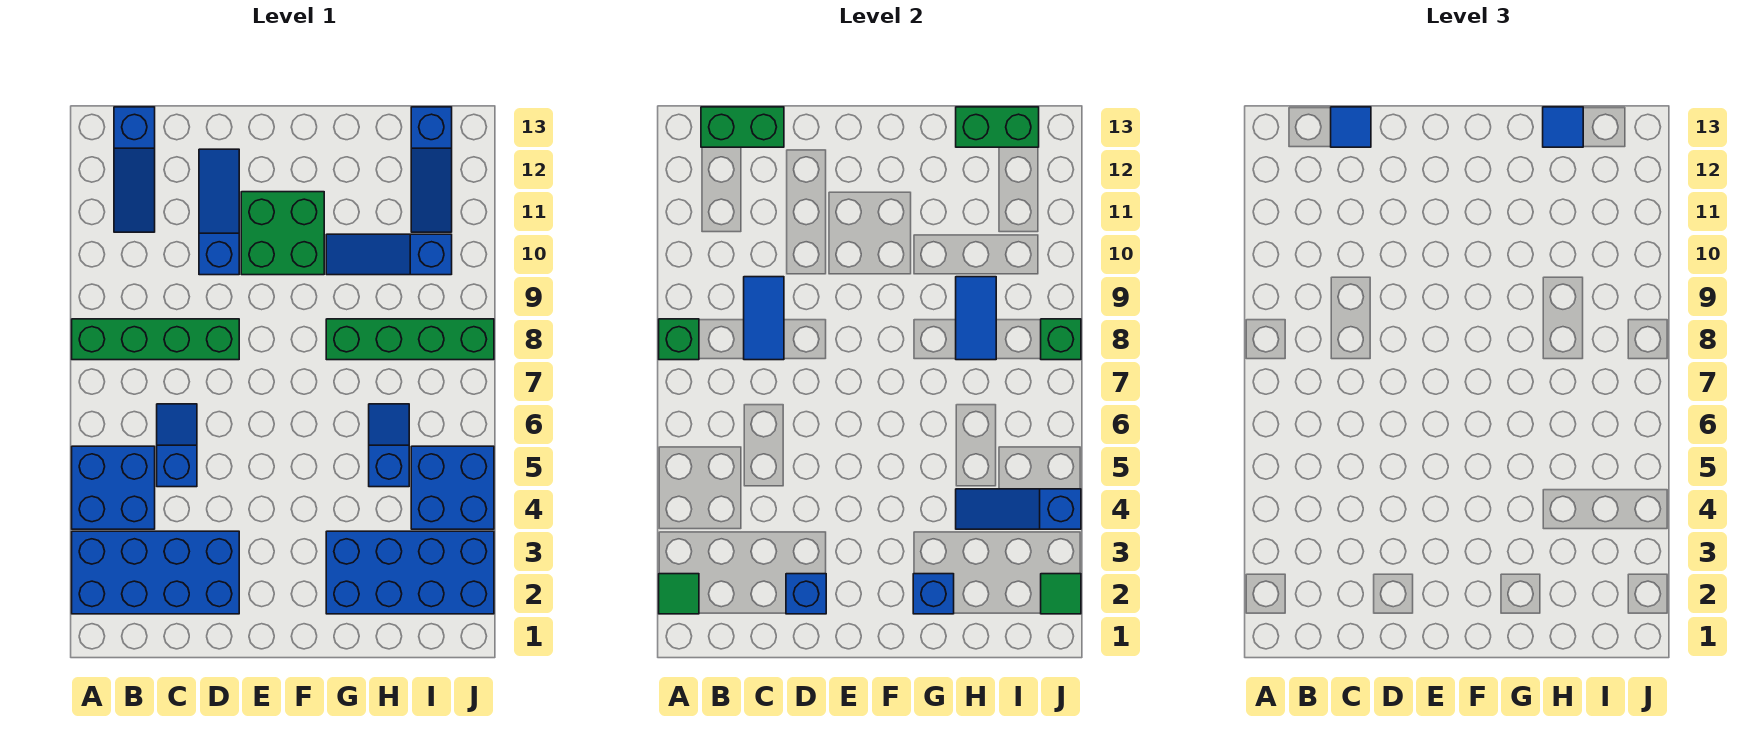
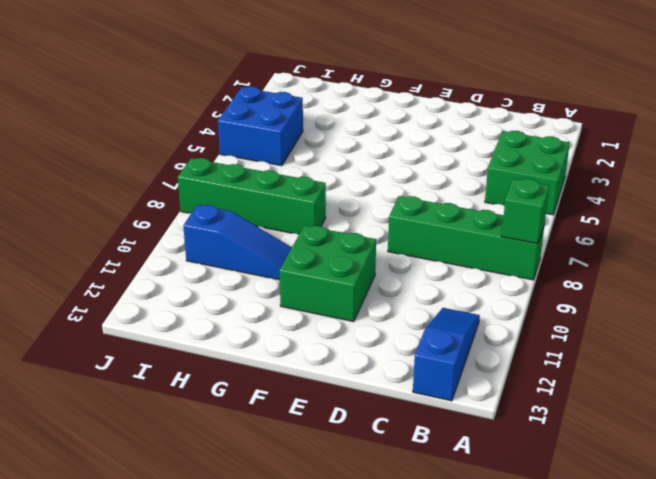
green 2x2 brick [485,131,570,215] -> blue 2x2 brick [72,446,155,529]
none -> blue 2x4 brick [72,531,239,614]
none -> blue 1x2 slope [157,404,197,487]
none -> blue 1x3 slope [199,149,239,275]

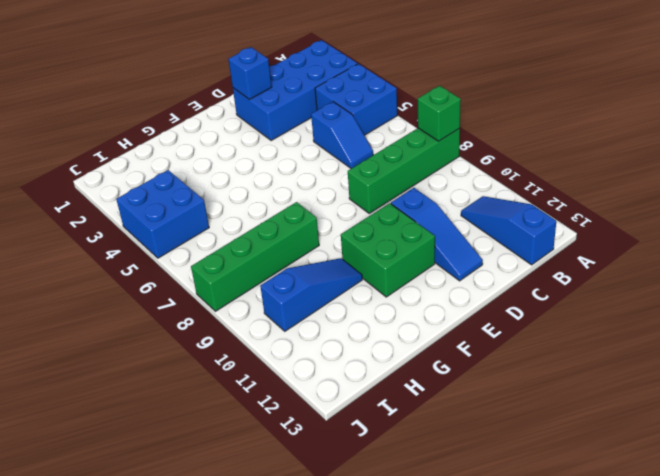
none -> blue 2x4 brick [326,531,494,614]
none -> blue 1x2 slope [369,404,409,487]
none -> blue 1x3 slope [411,107,452,232]

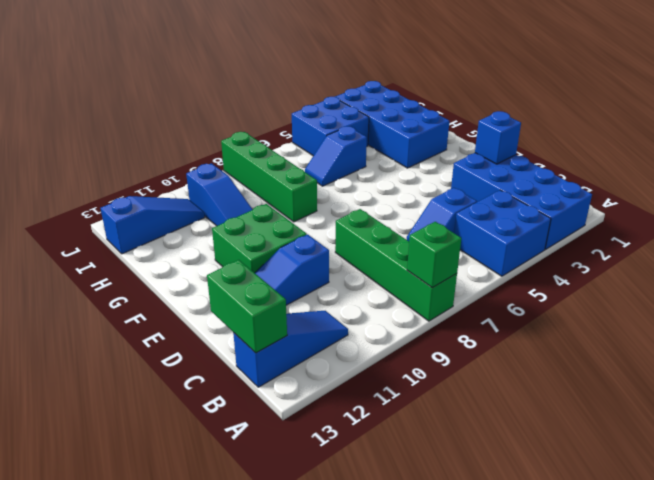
none -> green 1x1 tile [659,574,699,614]
none -> blue 1x2 tile [744,277,784,360]
none -> blue 1x1 brick [913,574,954,614]

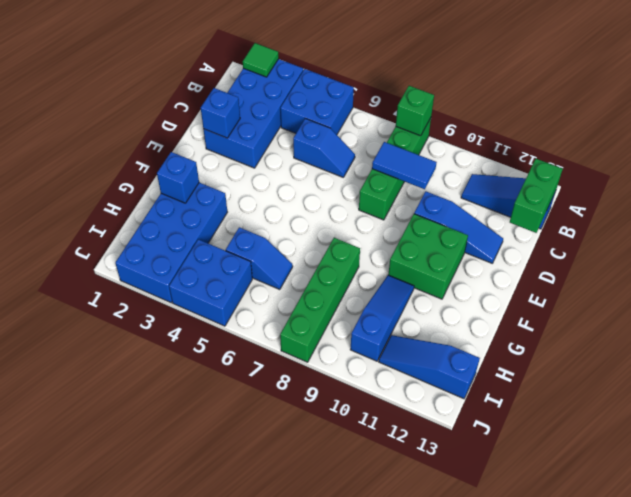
none -> blue 1x3 slope [956,489,1081,529]
none -> blue 1x2 tile [956,277,996,360]
none -> green 1x2 brick [956,107,1039,147]

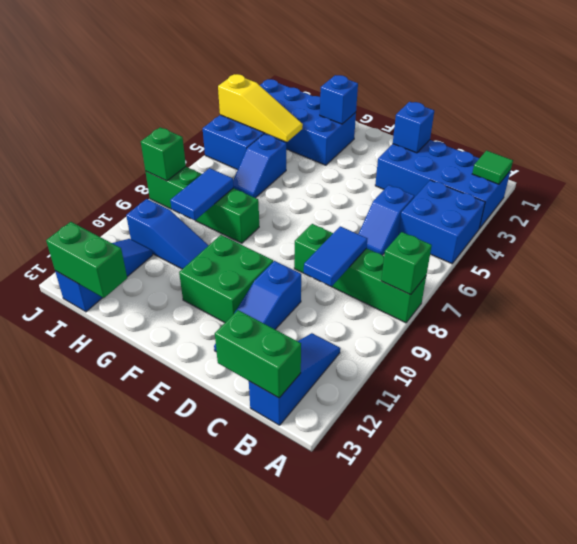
yellow 1x3 slope [218,74,303,142] -> blue 1x3 slope [956,489,1081,529]
none -> green 1x1 tile [1041,574,1081,614]
none -> blue 1x1 tile [1331,107,1371,147]
none -> blue 1x1 tile [1543,107,1583,147]

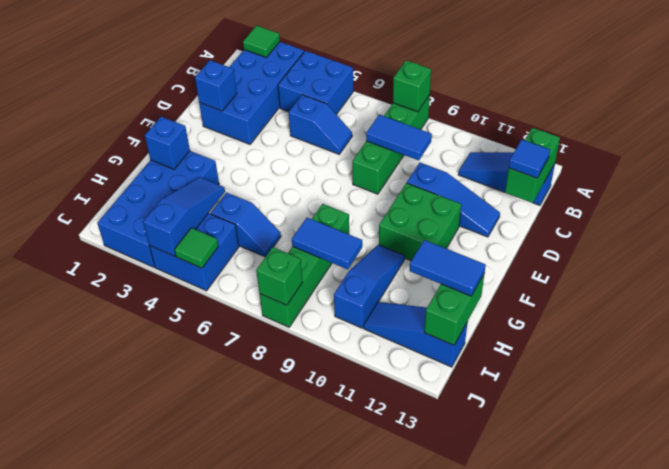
blue 1x2 tile [410,240,486,296] -> blue 1x1 tile [1543,107,1583,147]
green 1x1 tile [175,228,218,268] -> green 1x1 tile moved to [1041,574,1081,614]

